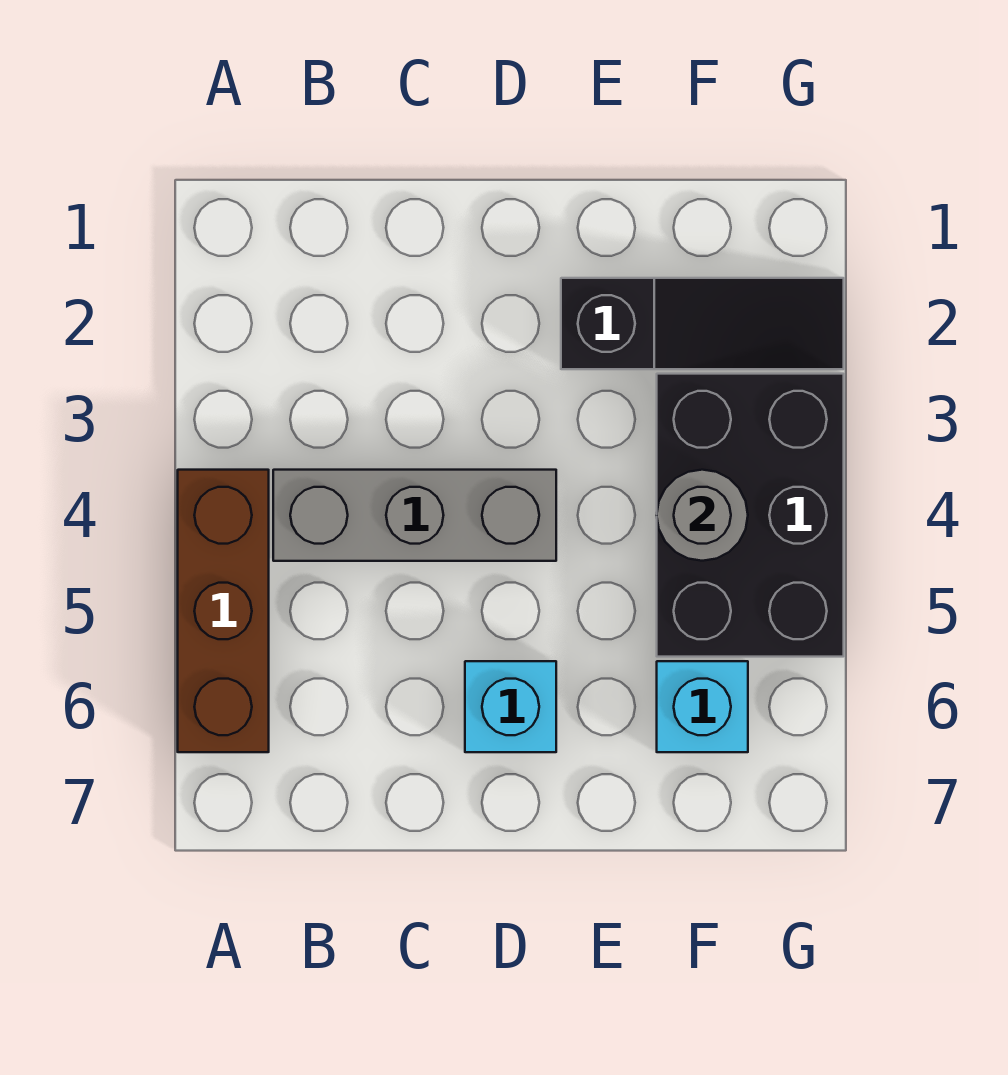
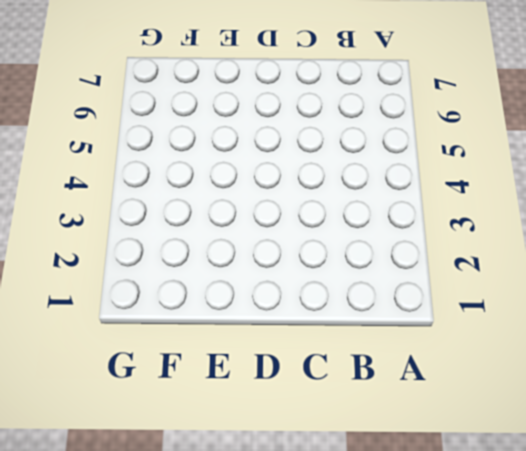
none -> brown 1x3 brick [178,470,269,752]
none -> grey 1x3 brick [273,470,556,561]

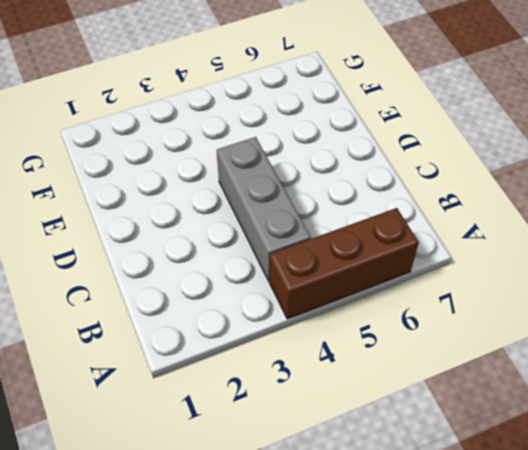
none -> cyan 1x1 brick [465,661,556,752]
none -> black 1x3 slope [561,278,844,369]

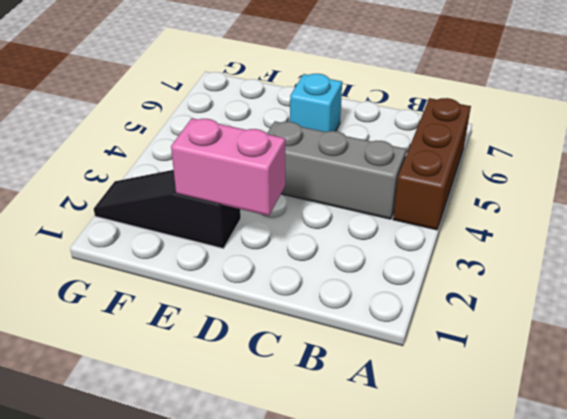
pink 1x2 brick [171,118,285,216] -> none
none -> black 2x3 brick [657,374,844,657]
none -> cyan 1x1 brick [657,661,748,752]

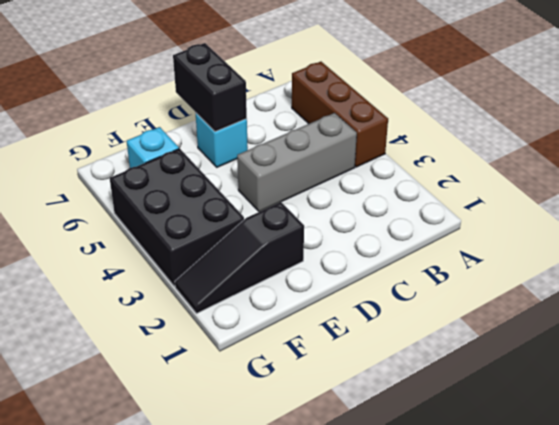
black 1x2 brick [173,43,247,132] -> none
none -> grey 1x1 round brick [657,470,748,561]

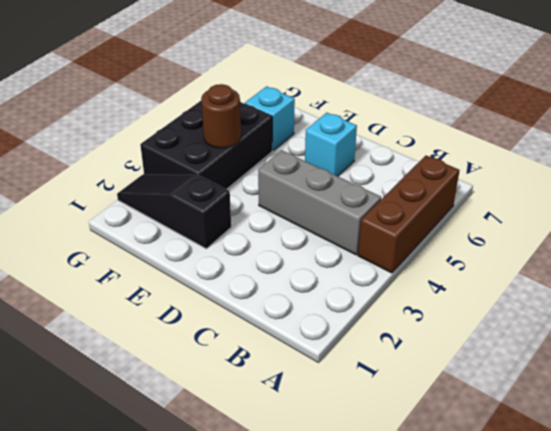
brown 1x1 round brick [201,84,241,148] -> grey 1x1 round brick [657,470,748,561]

